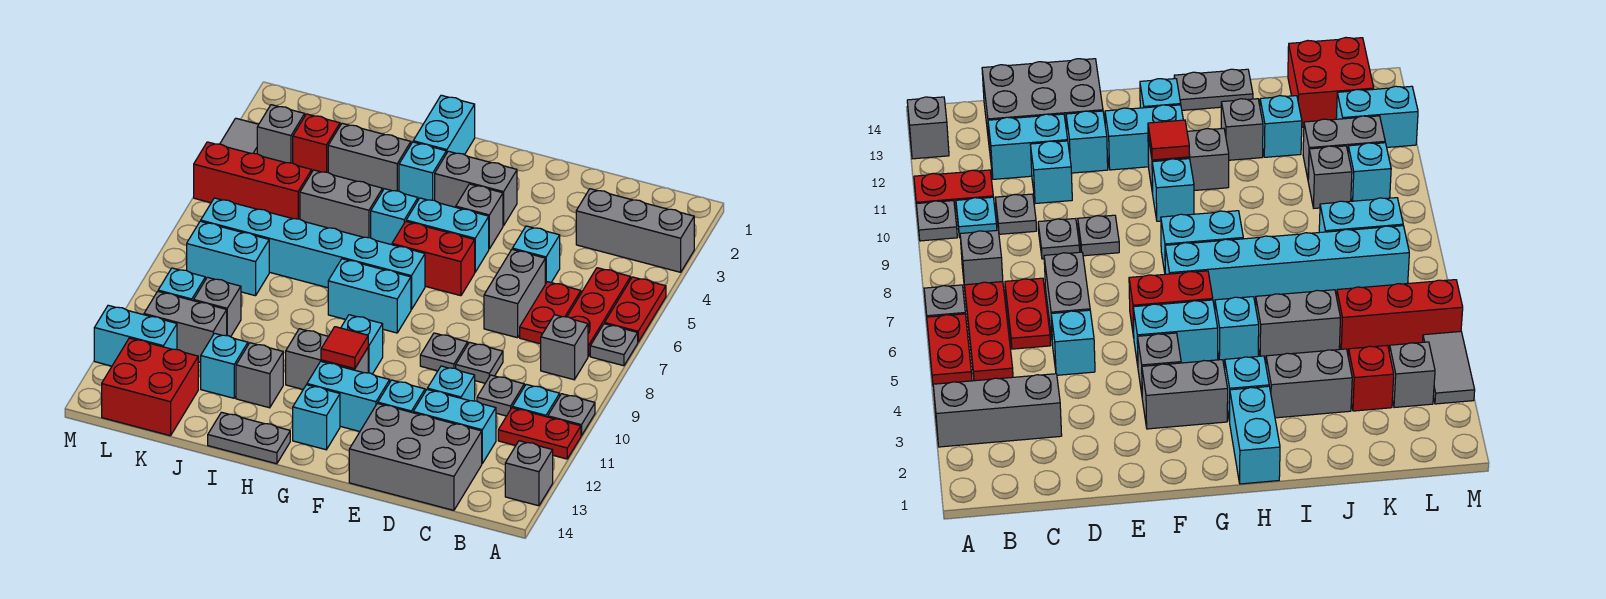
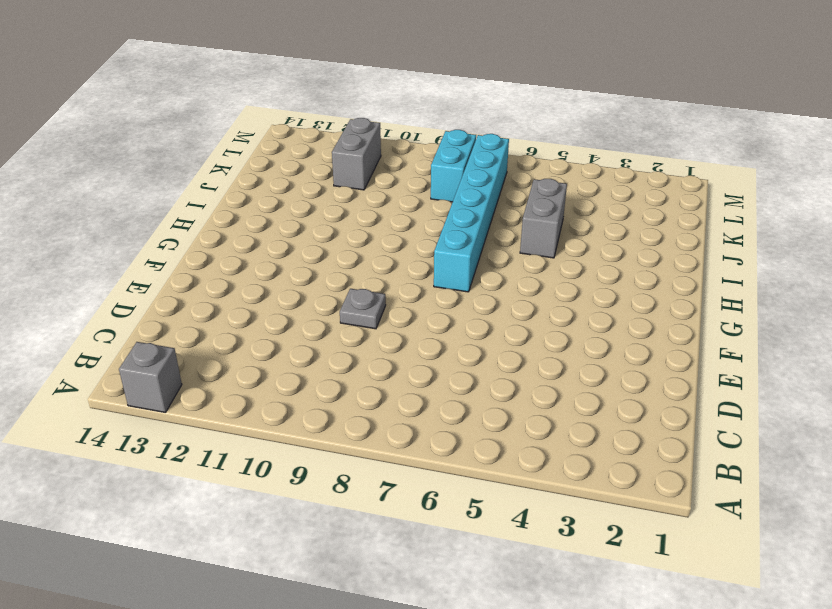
none -> grey 1x3 brick [576,189,694,272]
none -> red 1x2 plate [605,277,666,342]
none -> grey 1x1 plate [590,324,638,366]
none -> grey 1x1 plate [548,394,595,436]

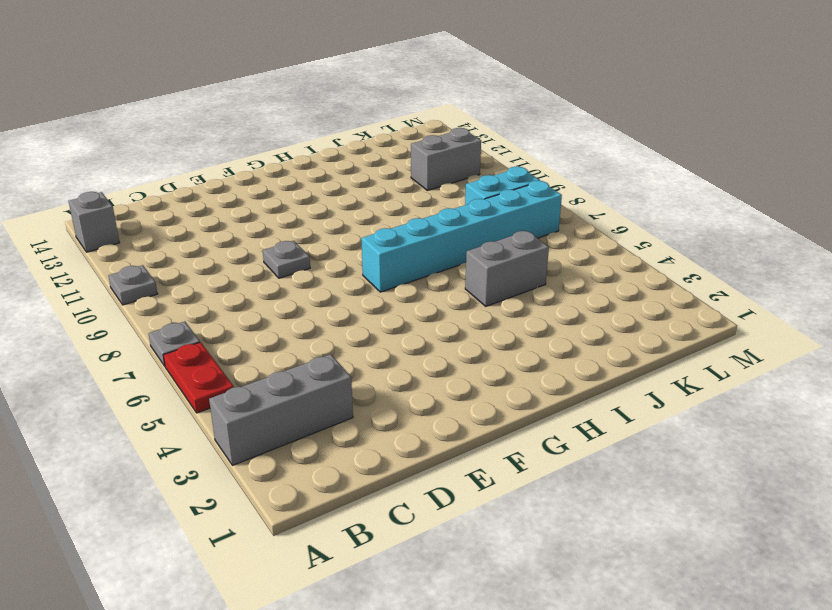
none -> red 1x2 plate [498,408,581,459]
none -> red 1x3 plate [567,268,631,356]
none -> grey 1x1 brick [541,315,588,380]
none -> cyan 1x1 plate [512,384,560,417]

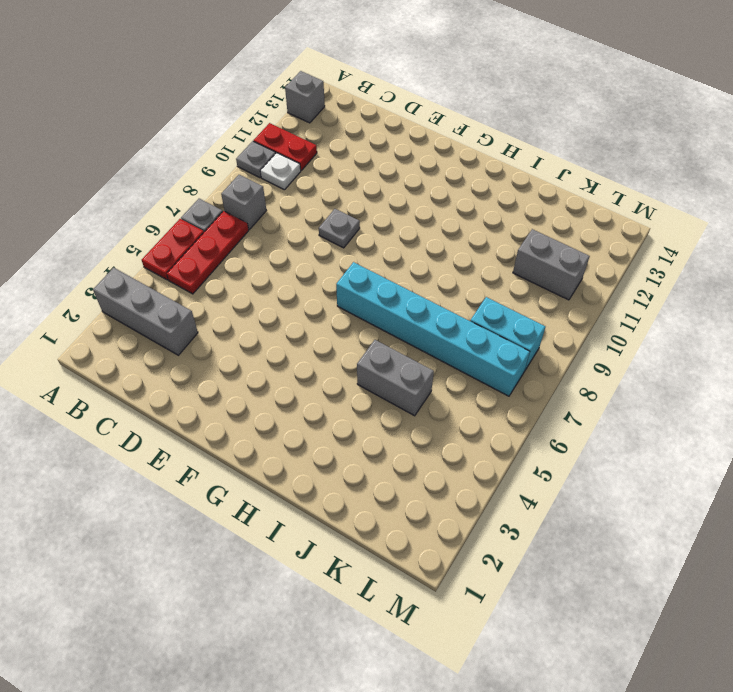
white 1x1 plate [260,153,301,190] -> cyan 1x1 plate [512,384,560,417]
none -> red 1x2 plate [520,282,581,344]
none -> grey 1x1 plate [477,375,524,416]
none -> cyan 1x2 brick [413,390,496,463]
none -> grey 2x3 brick [349,403,482,510]

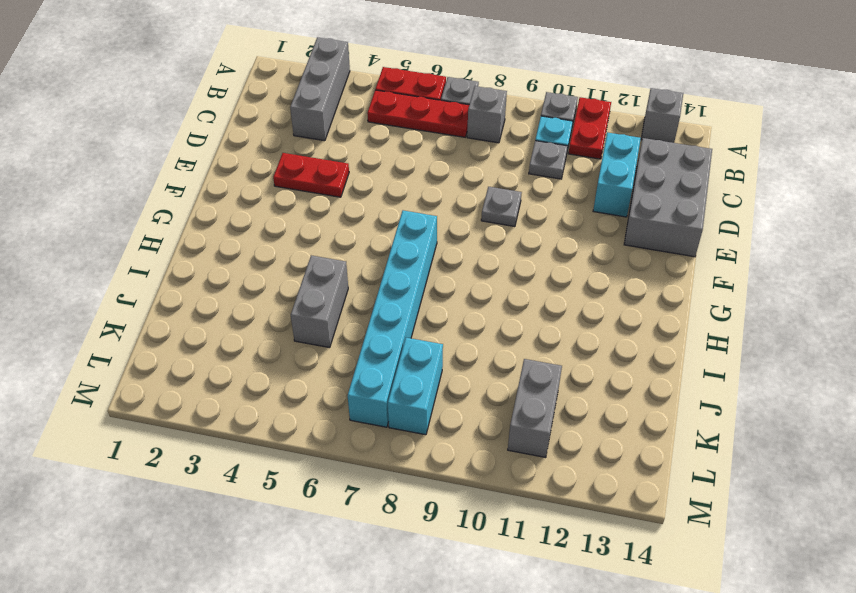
red 1x2 plate [273,153,349,197] -> red 1x2 plate moved to [520,282,581,344]
none -> cyan 1x1 brick [512,226,560,284]
none -> grey 1x2 brick [484,249,545,338]
none -> grey 1x1 plate [456,342,503,383]
none -> cyan 1x1 brick [427,366,475,401]

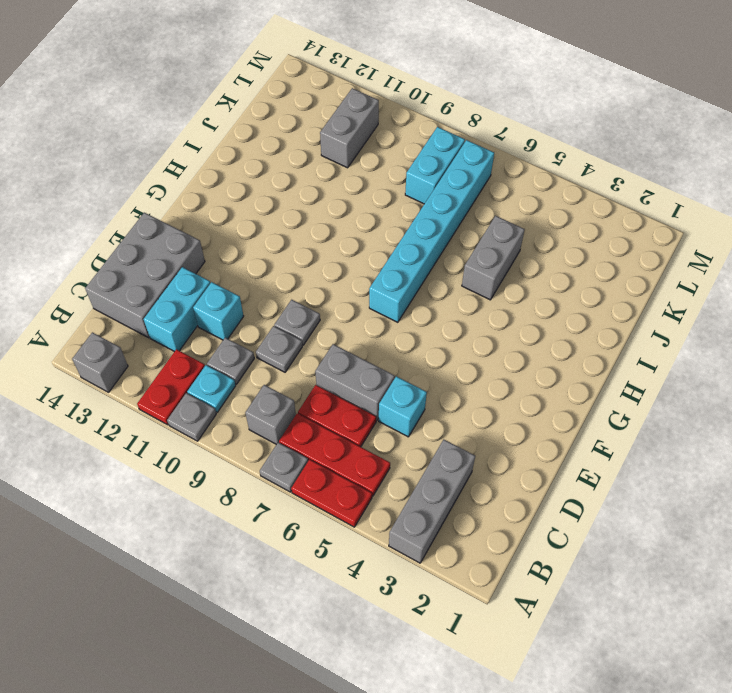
none -> cyan 1x1 brick [378,380,425,413]
none -> grey 1x2 brick [435,151,517,226]
none -> grey 1x1 brick [456,184,503,249]
none -> cyan 1x2 brick [406,198,489,272]

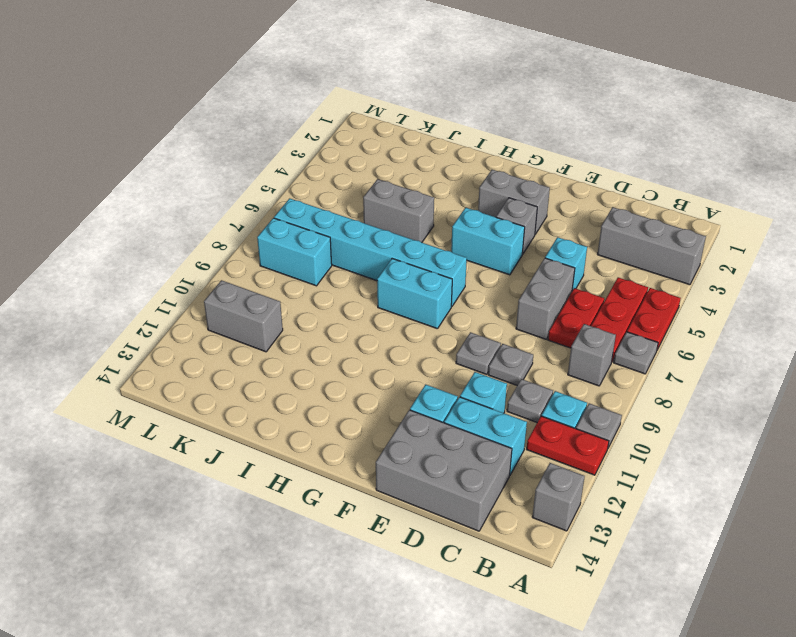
none -> red 1x2 brick [392,221,475,296]
none -> cyan 1x2 brick [307,361,390,431]
none -> cyan 1x1 brick [341,315,383,374]
none -> grey 1x2 brick [286,329,368,389]

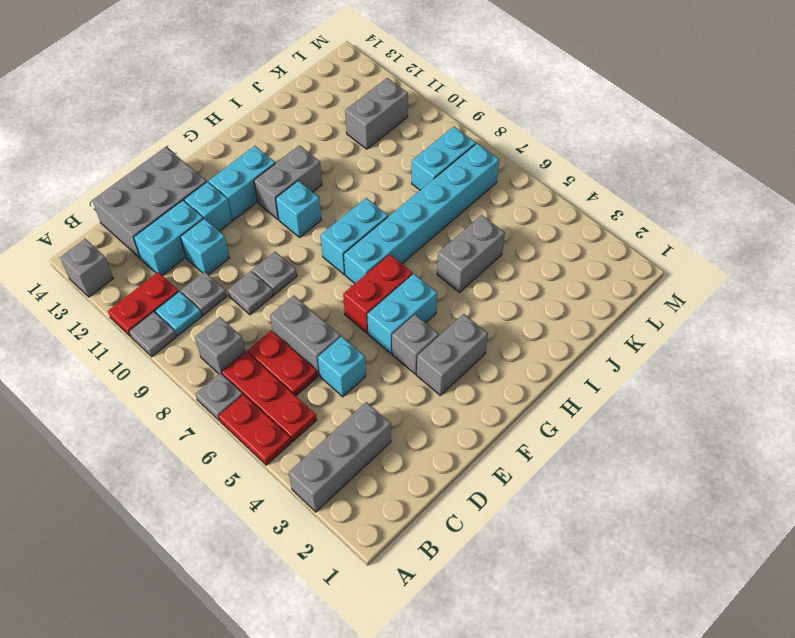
none -> cyan 1x1 brick [293,385,340,450]
none -> cyan 1x2 brick [413,95,475,155]
none -> cyan 1x1 brick [399,142,446,200]
none -> cyan 1x1 brick [371,189,418,245]

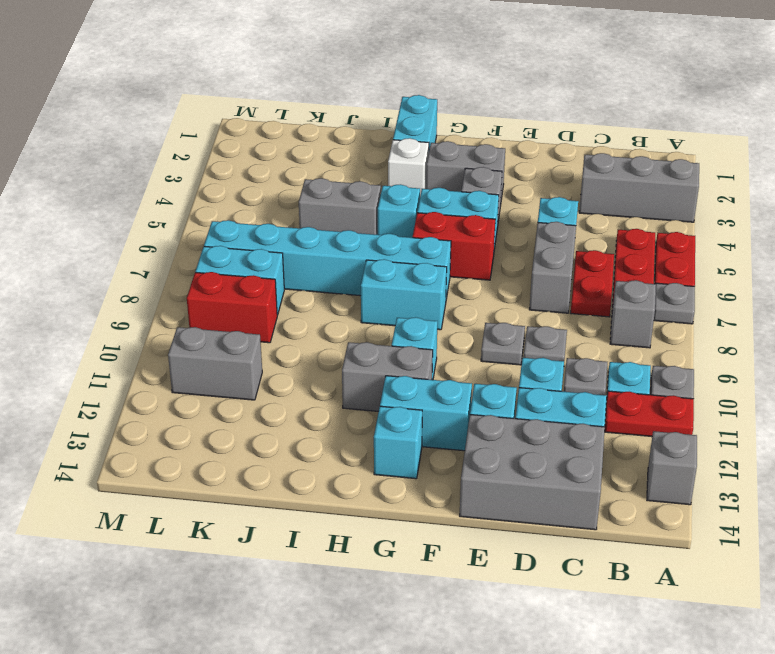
white 1x1 brick [388,138,429,196] -> cyan 1x1 brick [399,142,446,200]
red 1x2 brick [187,272,277,343] -> none
none -> grey 1x2 plate [208,412,290,464]
none -> grey 1x2 brick [328,123,411,191]
none -> grey 1x1 brick [236,343,283,408]
none -> cyan 1x1 brick [201,333,248,398]

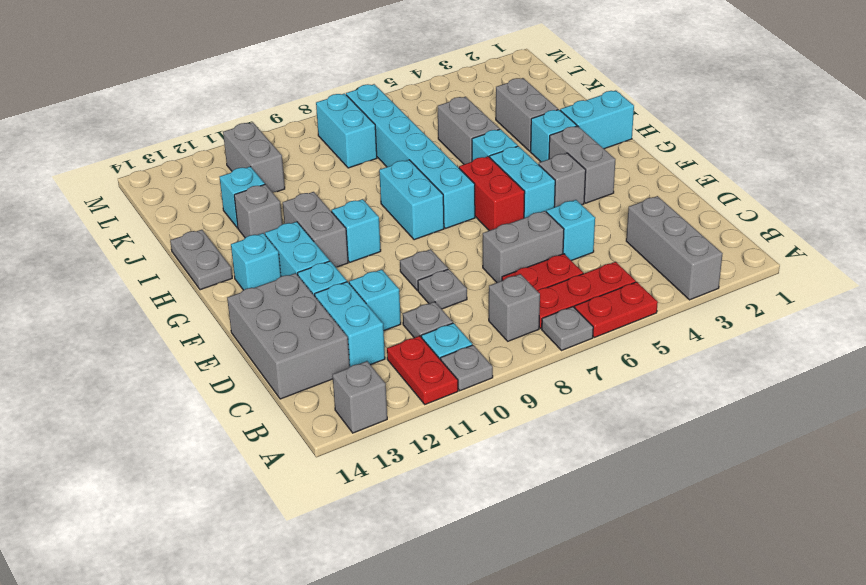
none -> red 1x1 brick [293,114,340,172]
none -> red 1x3 brick [194,142,312,219]
none -> grey 1x1 brick [194,277,241,337]
none -> red 2x2 brick [102,338,198,436]

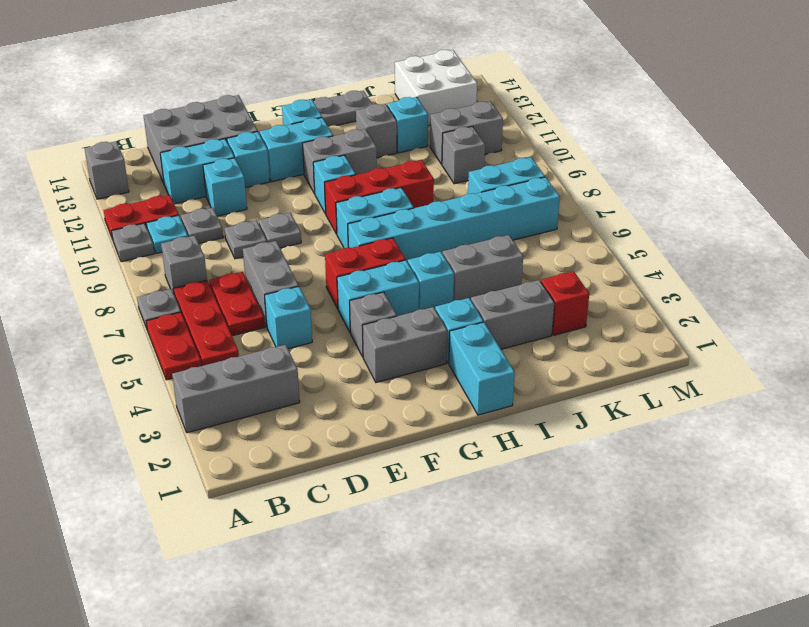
red 1x3 brick [325,160,434,234] -> red 1x3 brick moved to [194,142,312,219]
white 2x2 brick [395,50,477,125] -> red 2x2 brick [102,338,198,436]
none -> grey 1x1 brick [257,105,305,163]
none -> cyan 1x1 brick [158,268,205,301]
none -> cyan 1x2 brick [94,305,177,366]
none -> grey 1x2 tile [220,118,259,154]

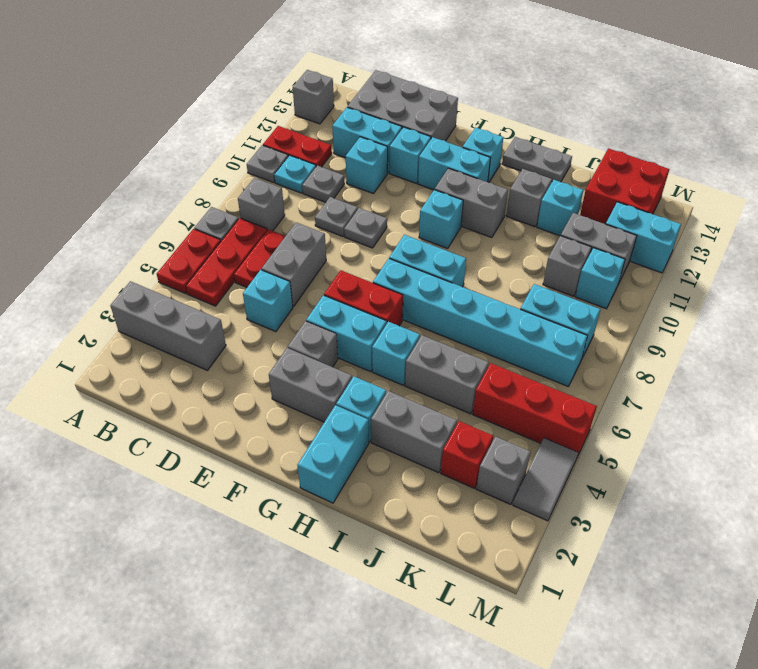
none -> red 1x1 tile [321,327,368,369]

